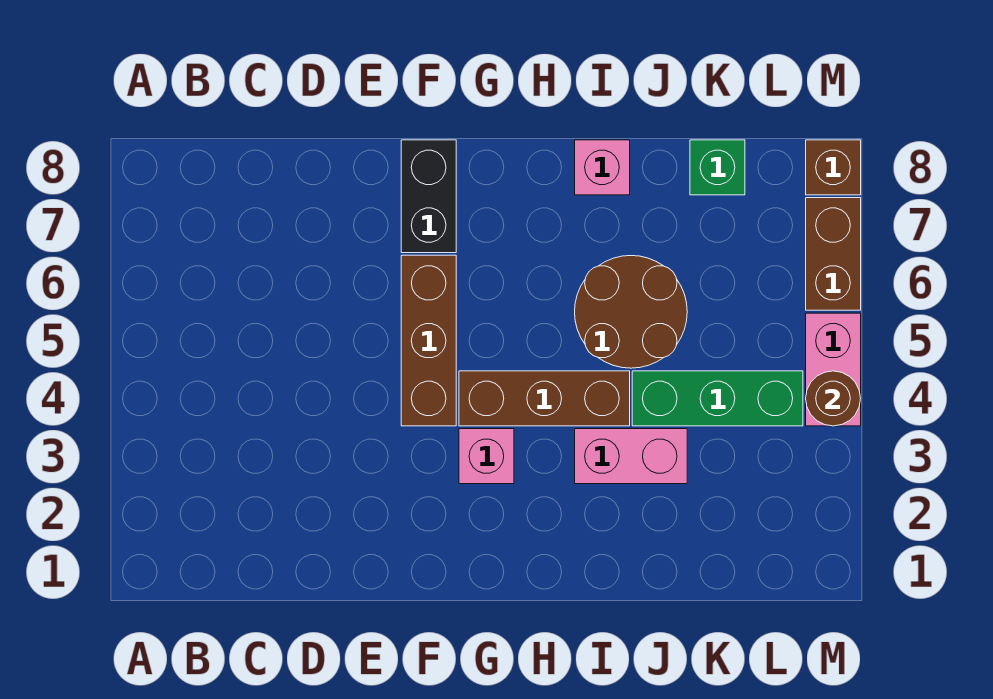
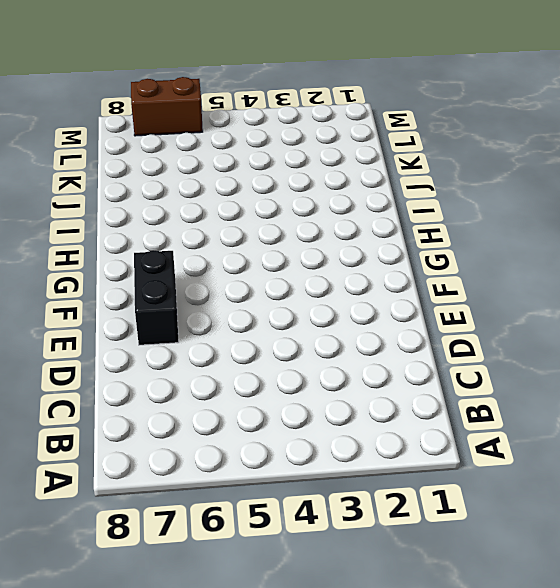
black 1x2 brick [134,250,179,345] -> black 1x2 brick turned to [401,140,456,253]
none -> brown 1x3 brick [401,255,456,426]
none -> pink 1x1 brick [459,429,514,484]
none -> brown 1x3 brick [459,371,630,426]

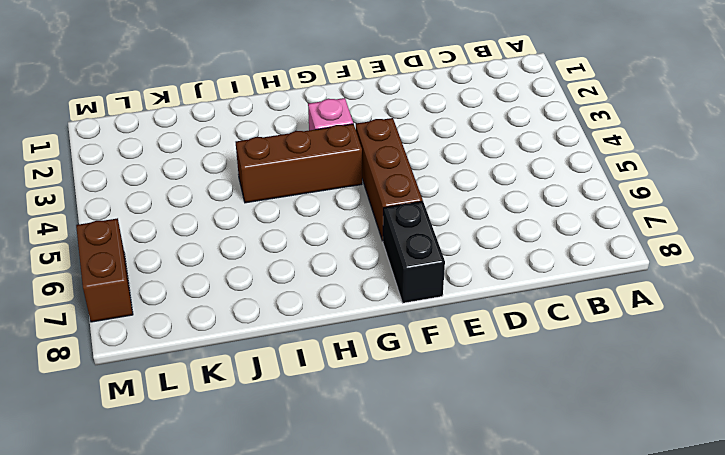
none -> pink 1x2 brick [575,429,687,484]
none -> brown 2x2 round brick [575,256,687,368]
none -> pink 1x1 brick [575,140,630,195]

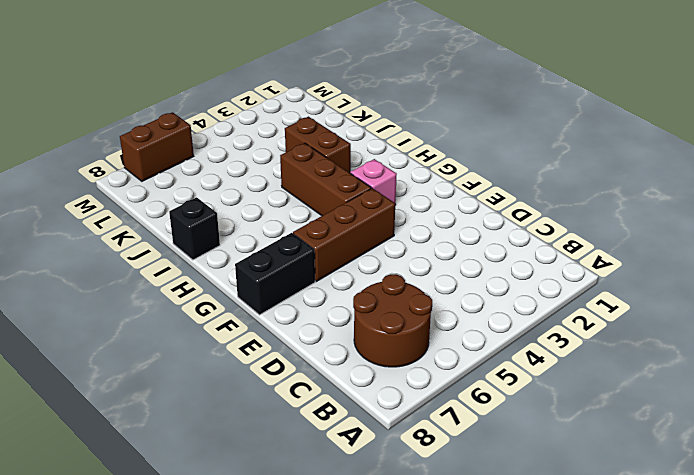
brown 2x2 round brick [353,274,432,367] -> brown 2x2 round brick moved to [575,256,687,368]
brown 1x2 brick [285,117,351,173] -> pink 1x2 brick [575,429,687,484]
black 1x1 brick [169,197,220,260] -> pink 1x1 brick [575,140,630,195]
none -> green 1x3 brick [632,371,803,426]
none -> green 1x1 brick [690,140,745,195]
none -> pink 1x2 brick [806,313,861,426]

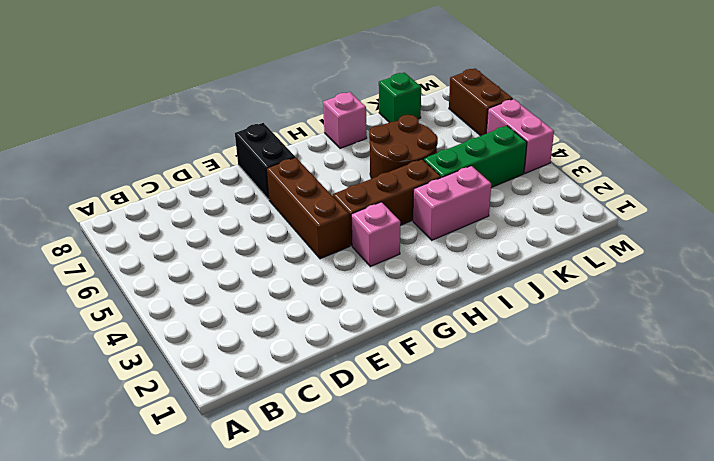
none -> brown 1x1 brick [806,140,861,195]
none -> brown 1x1 round brick [806,371,861,426]

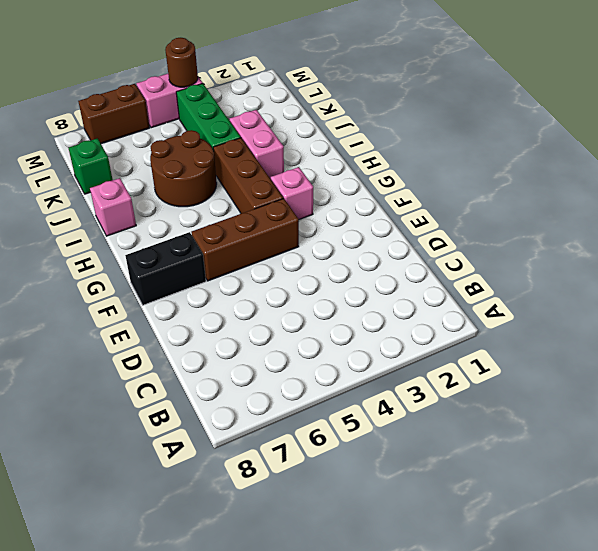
none -> brown 1x1 brick [806,140,861,195]

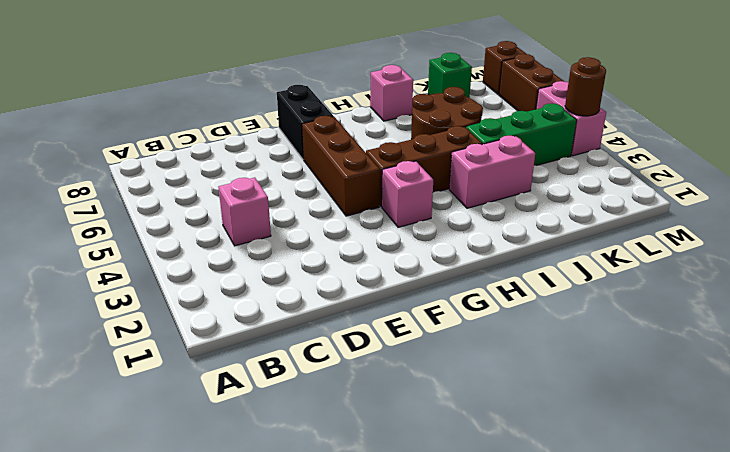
pink 1x1 brick [218,178,271,246] -> none

